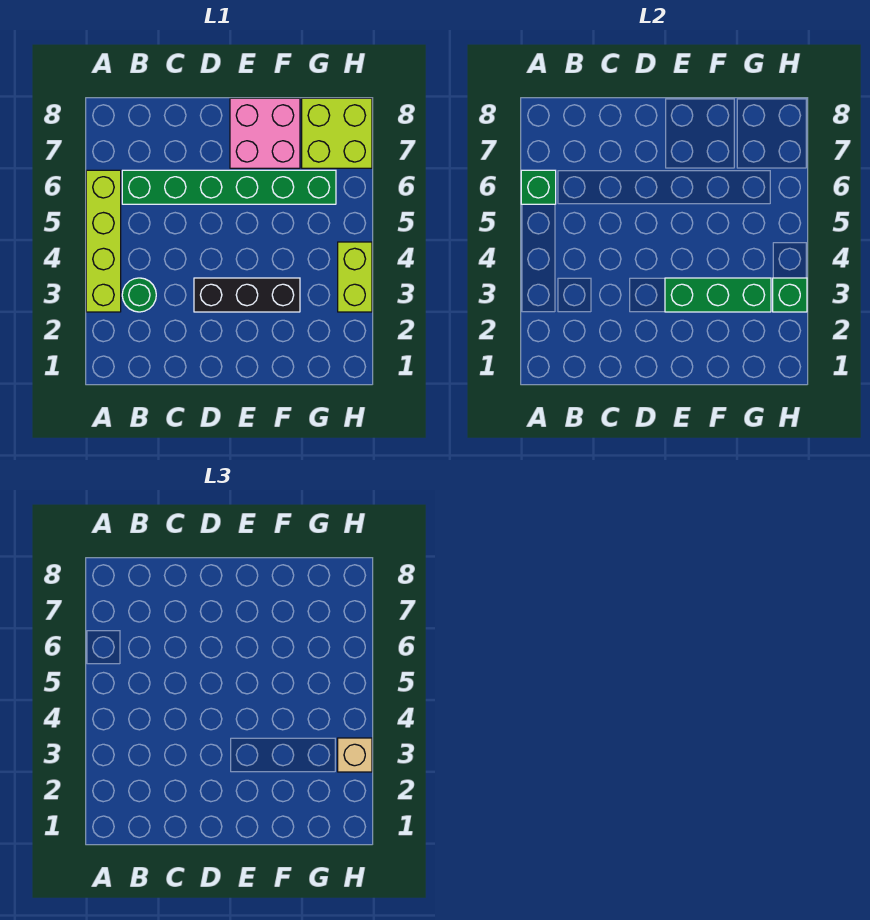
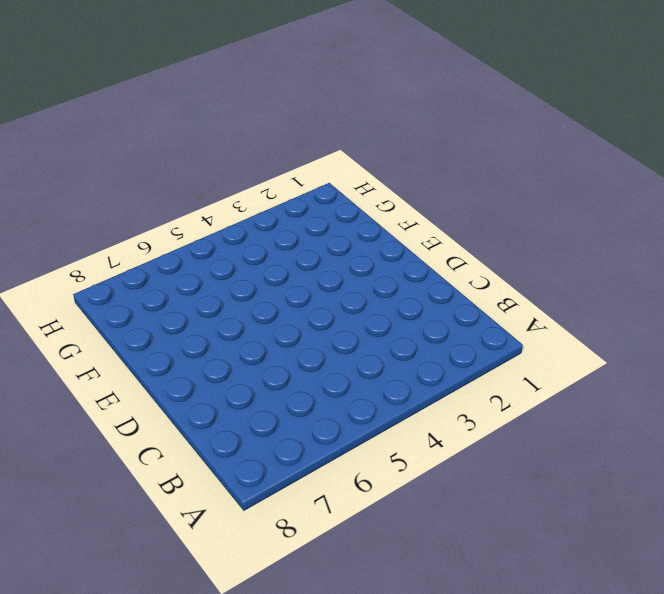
none -> lime 1x4 brick [86,170,121,312]
none -> green 1x1 round brick [122,278,156,312]

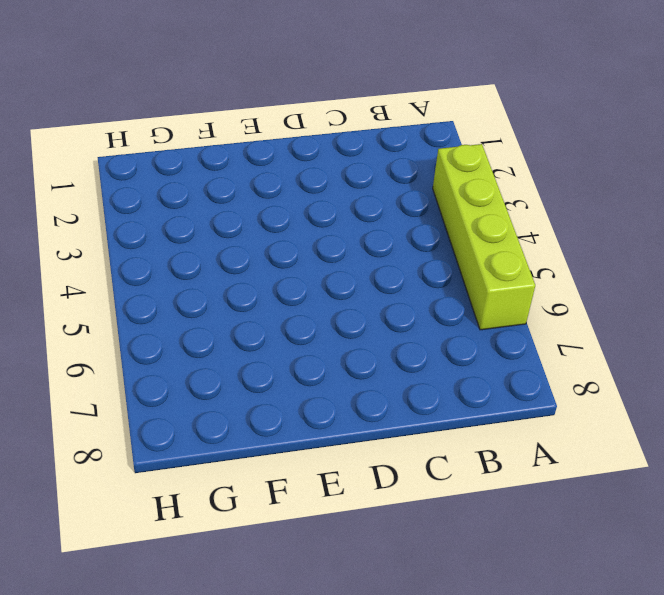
none -> green 1x1 round brick [122,278,156,312]
none -> green 1x6 brick [122,170,336,204]

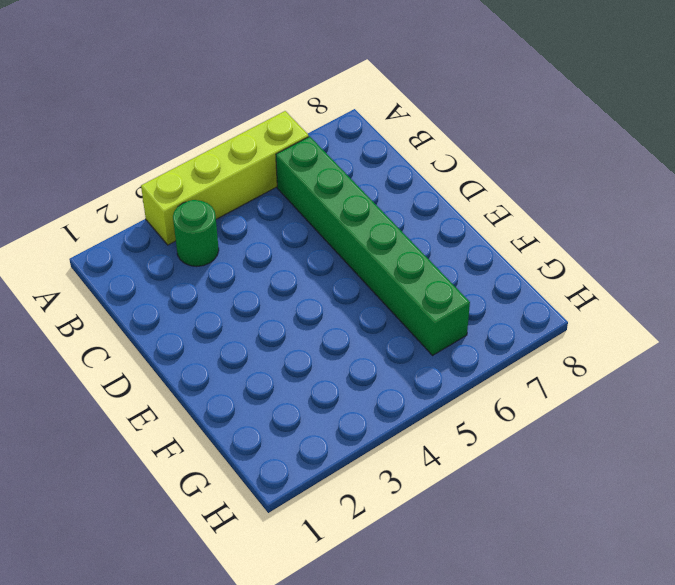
none -> black 1x3 brick [194,278,300,312]
none -> pink 2x2 brick [230,98,300,168]

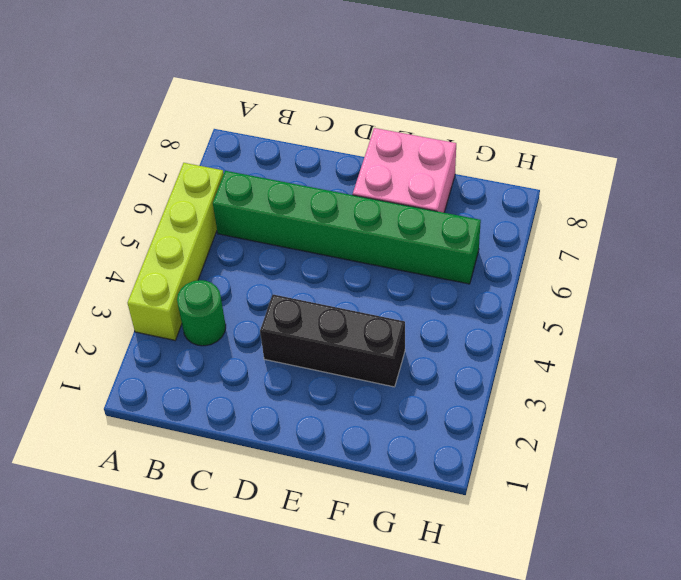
none -> lime 2x2 brick [302,98,372,168]
none -> lime 1x2 brick [338,242,372,312]

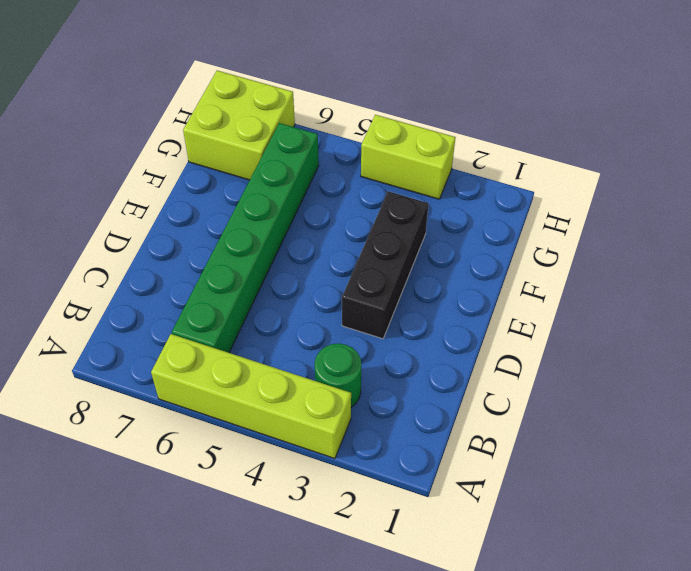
none -> pink 2x2 brick [230,98,300,168]
none -> green 1x1 brick [521,170,556,204]

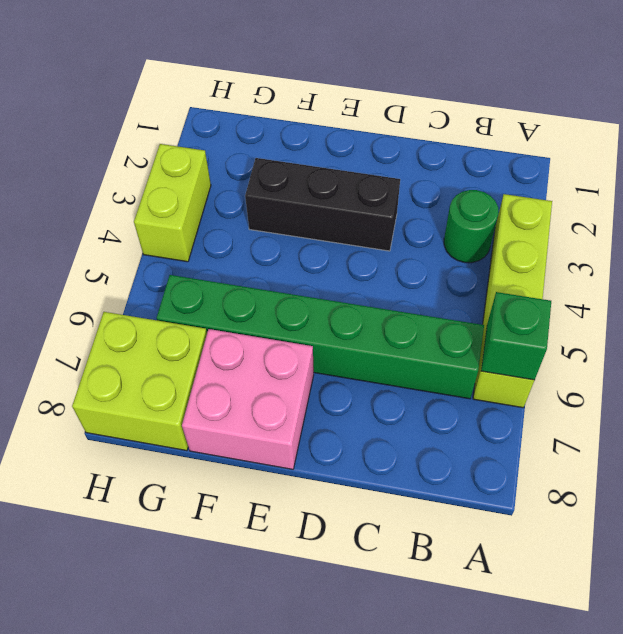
none -> green 1x3 brick [665,278,771,312]
none -> green 1x1 brick [773,278,807,312]

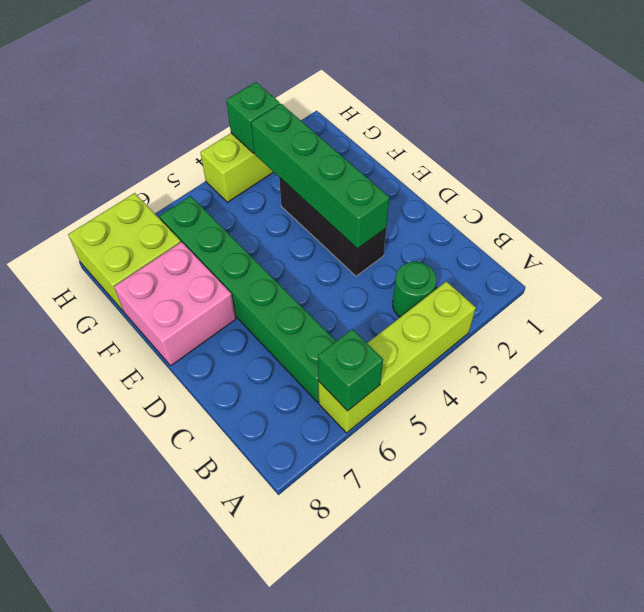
green 1x4 brick [251,104,389,249] -> green 1x3 brick [665,278,771,312]
none -> tan 1x1 brick [338,738,372,772]

